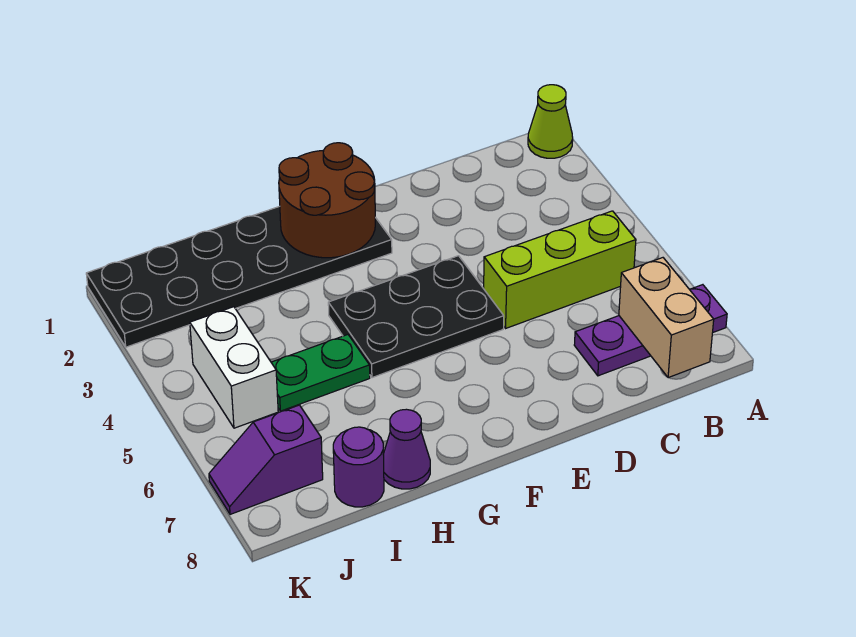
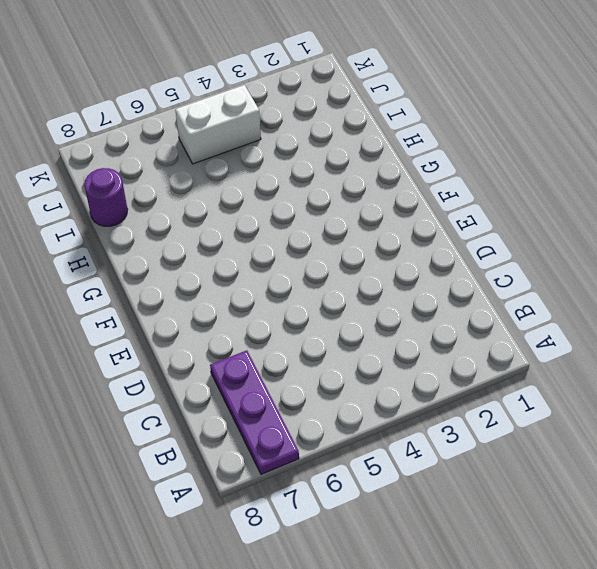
none -> lime 1x1 cone [528,85,573,158]
none -> lime 1x3 brick [484,211,636,328]
none -> black 2x3 plate [328,256,504,378]

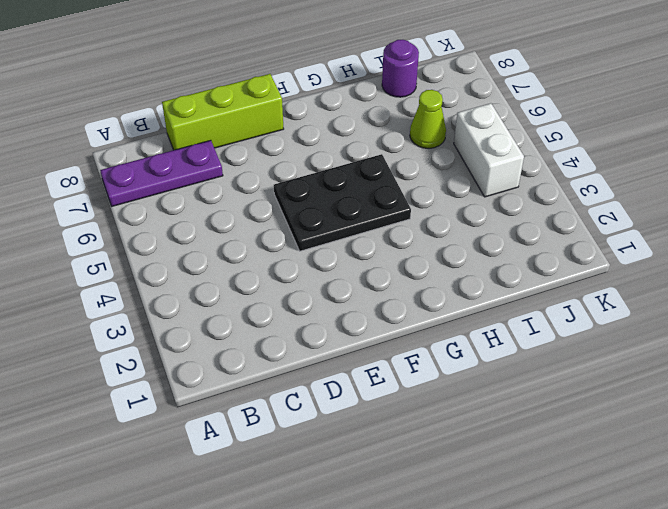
lime 1x3 brick [162,74,284,150] -> lime 1x3 brick moved to [484,211,636,328]
lime 1x1 cone [410,90,446,148] -> lime 1x1 cone moved to [528,85,573,158]
none -> black 2x6 plate [86,206,392,347]
none -> green 1x2 plate [271,335,370,411]
none -> purple 1x1 cone [383,409,430,489]

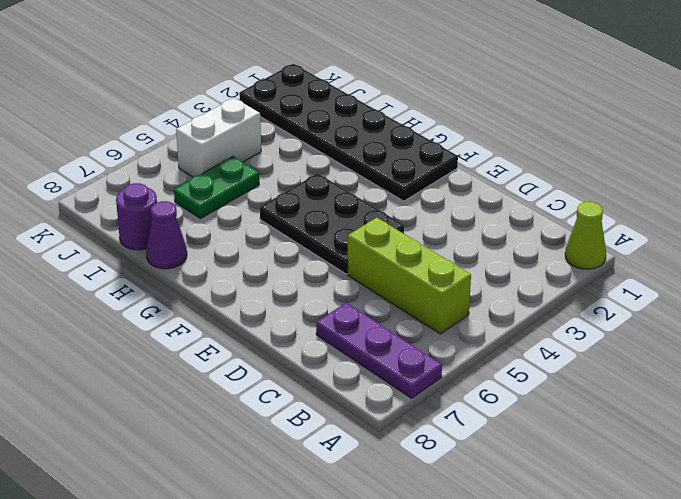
green 1x2 plate [174,157,259,219] -> green 1x2 plate turned to [271,335,370,411]
none -> purple 1x2 slope [209,405,323,514]
none -> tan 1x2 brick [619,258,714,378]
none -> brown 2x2 round brick [279,143,375,258]

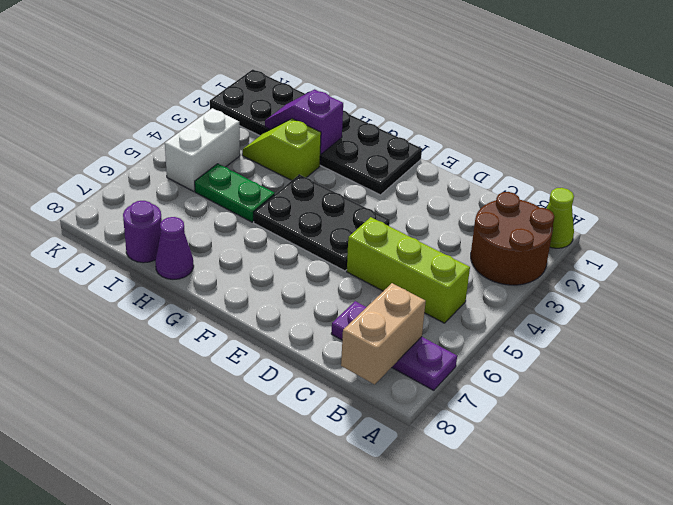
brown 2x2 round brick [471,192,554,285] -> brown 2x2 round brick moved to [279,143,375,258]
purple 1x2 slope [265,89,343,154] -> purple 1x2 slope moved to [209,405,323,514]
lime 1x2 slope [242,119,321,180] -> none

